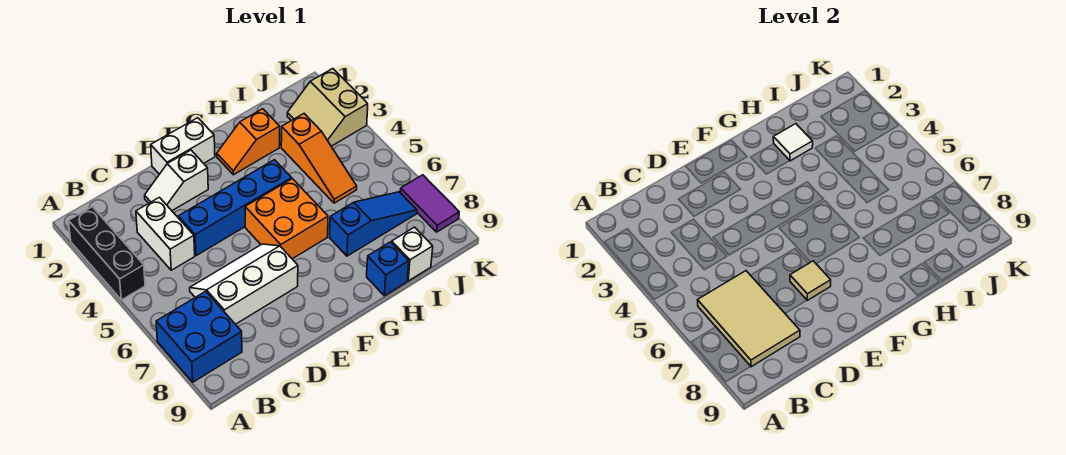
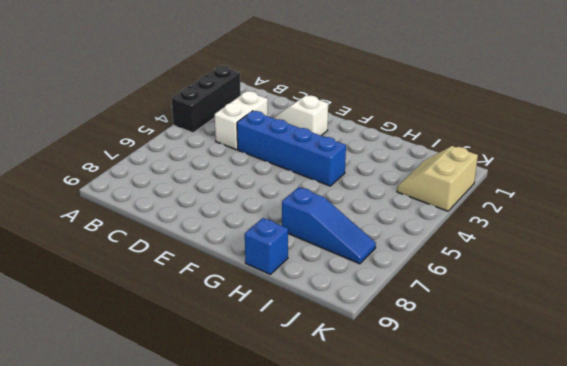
none -> blue 2x2 brick [156,291,242,382]
none -> white 2x3 slope [190,244,298,324]
none -> white 1x2 brick [151,118,215,174]

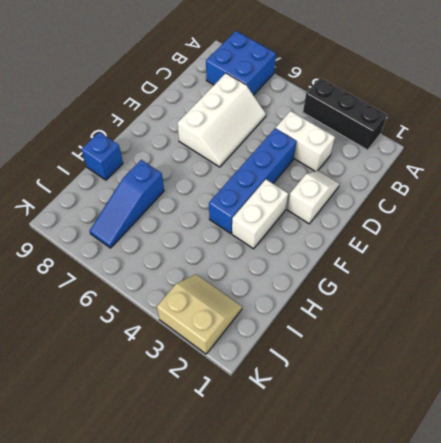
white 1x2 brick [232,179,288,249] -> white 1x2 brick moved to [151,118,215,174]
none -> orange 2x2 brick [245,179,328,259]
none -> orange 1x2 slope [217,109,280,175]
none -> orange 1x3 slope [281,114,357,203]

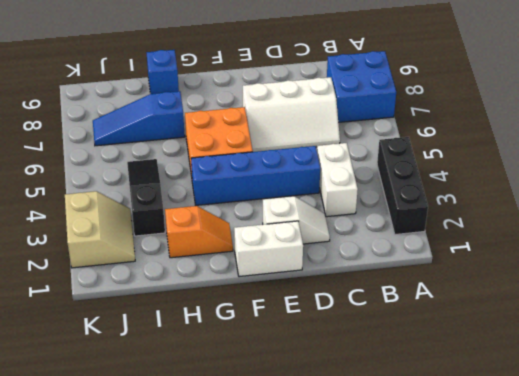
black 1x3 slope [127,159,165,236] -> orange 1x3 slope [281,114,357,203]
none -> white 1x1 brick [392,227,433,281]
none -> purple 1x2 tile [400,175,459,232]
none -> tan 2x3 tile [698,271,800,367]

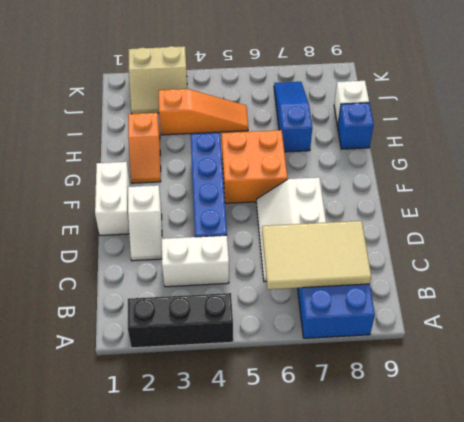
none -> purple 1x2 tile [400,175,459,232]
none -> tan 1x1 tile [790,261,831,300]
none -> white 1x1 tile [773,124,813,161]

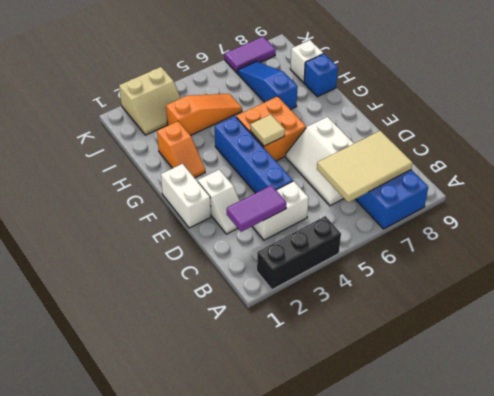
purple 1x2 tile [227,185,286,232] -> none
tan 1x1 tile [250,114,285,146] -> tan 1x1 tile moved to [790,261,831,300]
none -> white 1x1 tile [773,124,813,161]

